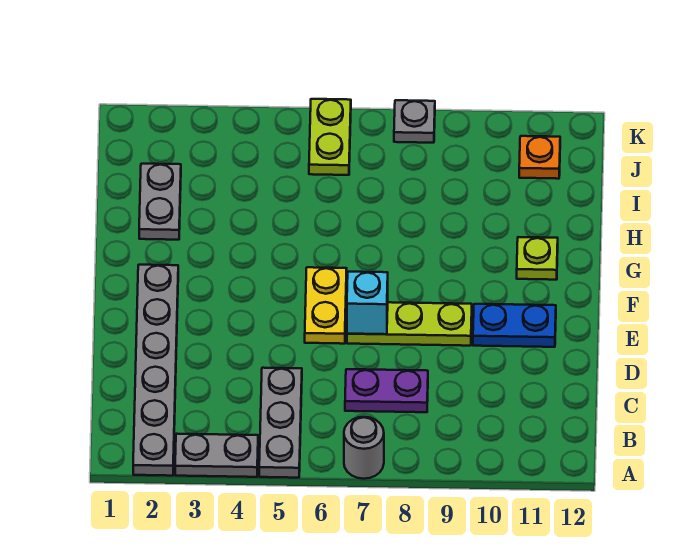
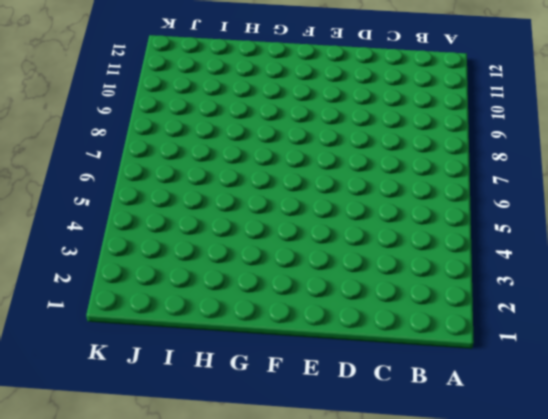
none -> grey 1x6 plate [133,265,178,476]
none -> grey 1x2 plate [175,434,258,477]
none -> grey 1x3 plate [259,368,302,478]

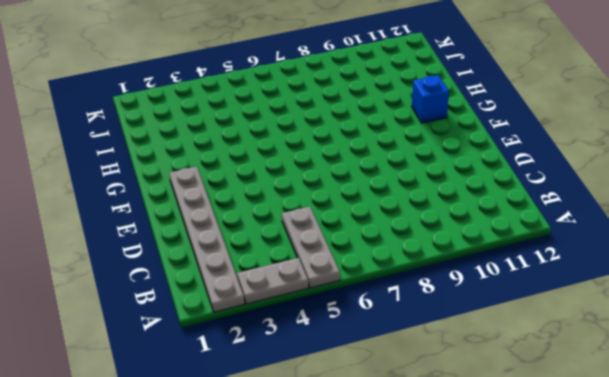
blue 1x1 brick [412,75,449,123] -> lime 1x1 plate [517,237,558,280]
none -> grey 1x1 round brick [344,417,384,479]
none -> purple 1x2 plate [345,369,428,412]
none -> yellow 1x2 plate [305,267,347,344]

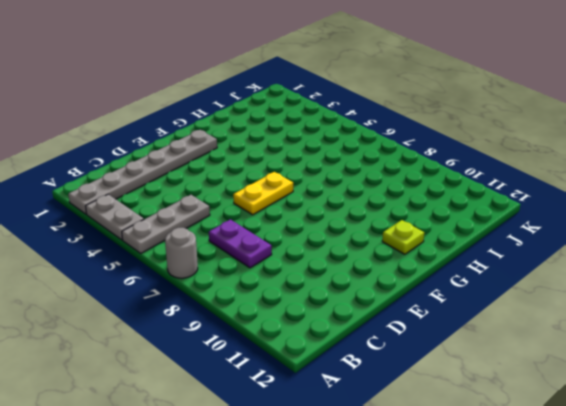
none -> lime 1x3 plate [347,302,472,346]
none -> blue 1x2 plate [473,304,556,347]
none -> grey 1x2 plate [139,164,181,240]

